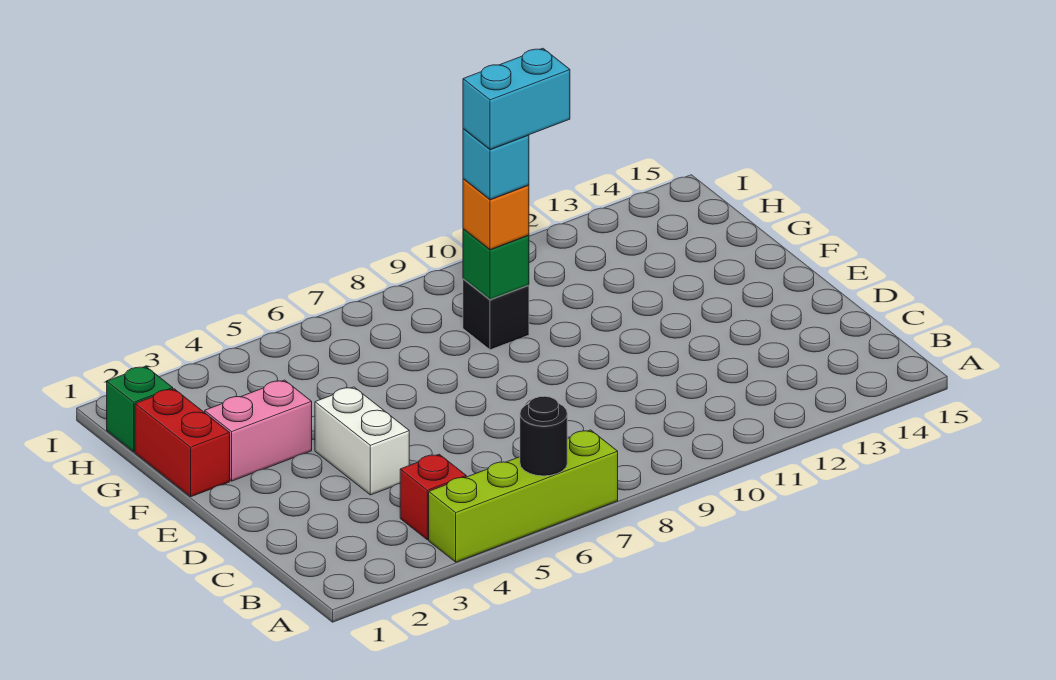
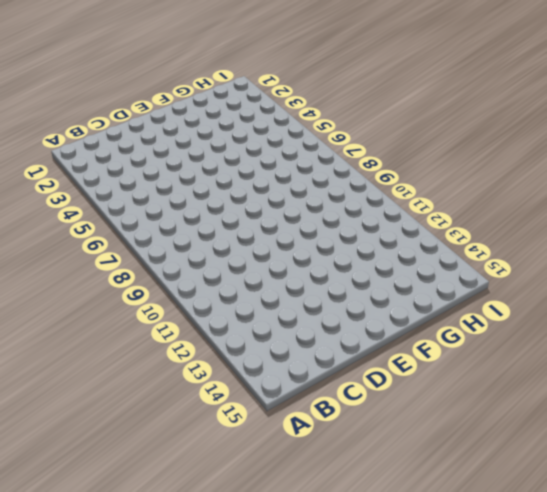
none -> lime 1x4 brick [429,430,618,562]
none -> red 1x1 brick [400,454,466,540]
none -> white 1x2 brick [315,387,409,495]

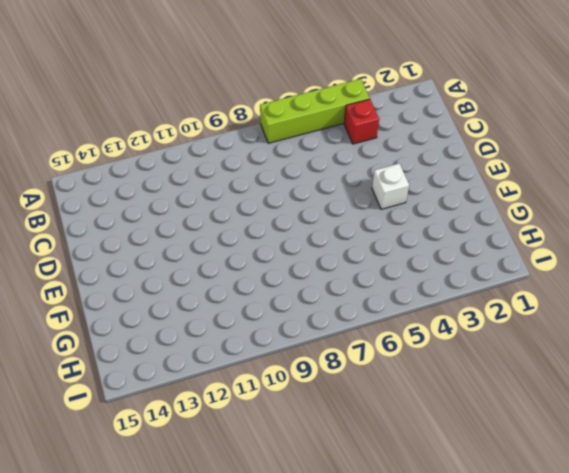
white 1x1 brick [372,164,409,209] -> white 1x2 brick [315,387,409,495]
none -> red 1x2 brick [135,389,230,497]
none -> pink 1x2 brick [205,380,312,481]
none -> black 1x1 brick [463,279,529,350]

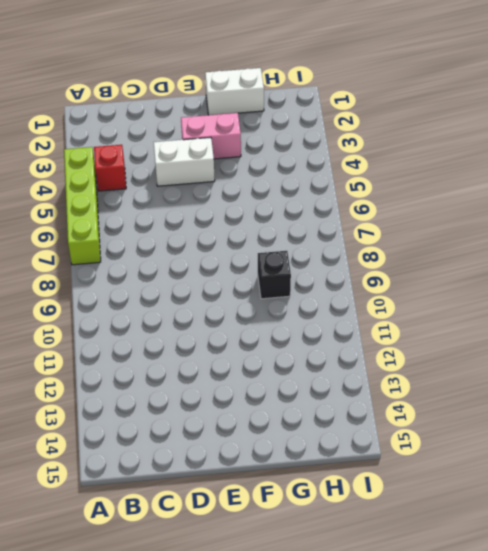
pink 1x2 brick [181,113,241,159] -> pink 1x2 brick turned to [205,380,312,481]
white 1x2 brick [205,68,264,115] -> red 1x2 brick [135,389,230,497]
none -> green 1x1 brick [107,366,173,452]
none -> black 1x1 round brick [520,396,567,476]
none -> green 1x1 brick [463,229,529,300]

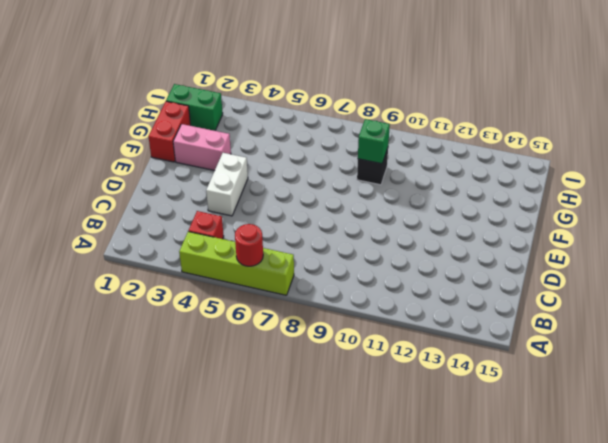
red 1x1 round brick [235,224,263,266] -> black 1x1 round brick [520,396,567,476]
green 1x2 brick [166,84,223,131] -> green 1x1 brick [107,366,173,452]
none -> orange 1x1 brick [463,179,529,250]
none -> cyan 1x1 brick [463,129,529,200]
none -> cyan 1x2 brick [463,48,570,149]

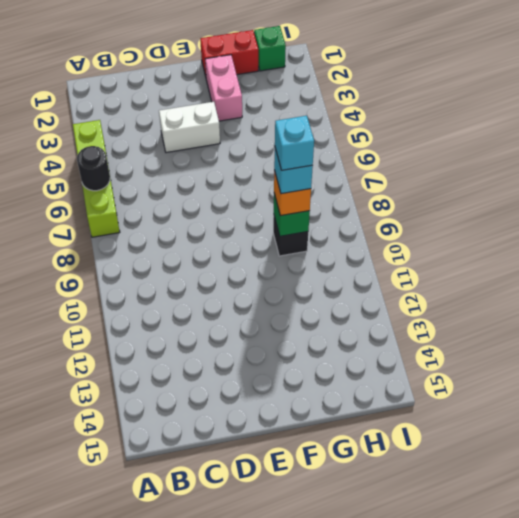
cyan 1x1 brick [275,116,314,170] -> cyan 1x2 brick [463,48,570,149]
none -> red 1x1 brick [400,454,466,540]

